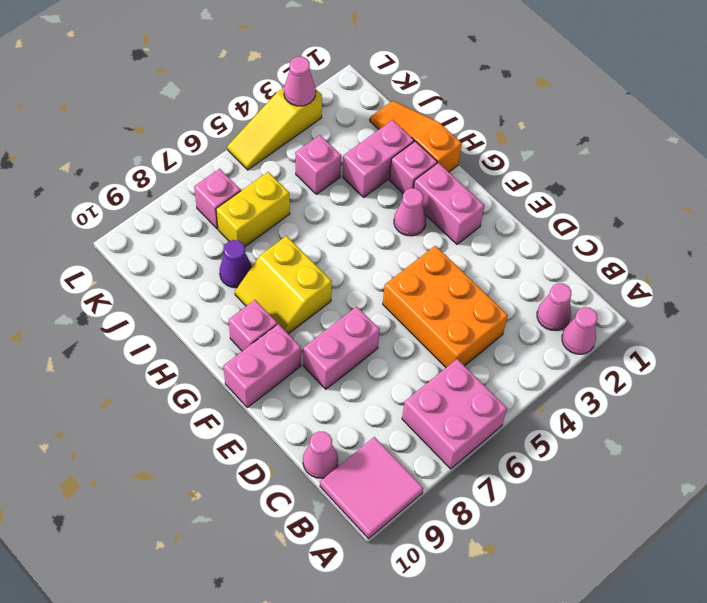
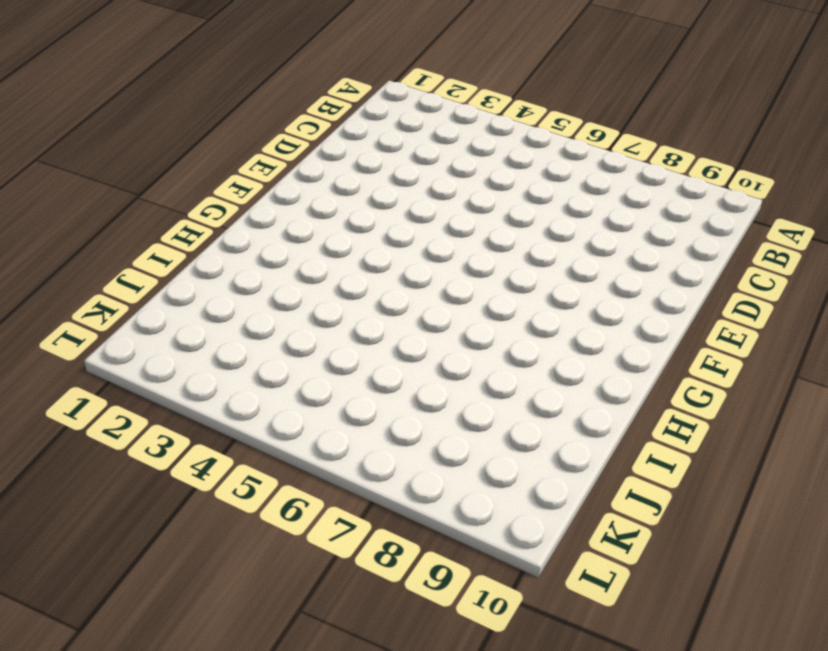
none -> pink 1x1 cone [562,307,597,354]
none -> pink 2x2 brick [402,359,507,469]
none -> pink 2x2 tile [320,437,423,539]

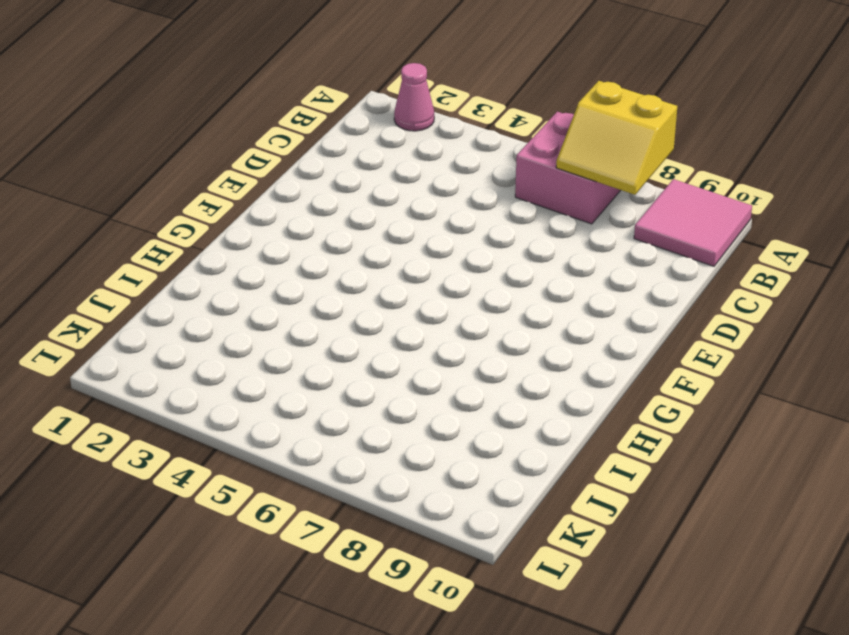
yellow 2x2 slope [556,81,677,195] -> yellow 2x2 slope turned to [235,236,332,334]
none -> pink 1x1 cone [537,283,571,331]
none -> orange 2x3 brick [383,246,508,367]
none -> pink 1x1 cone [303,432,338,478]

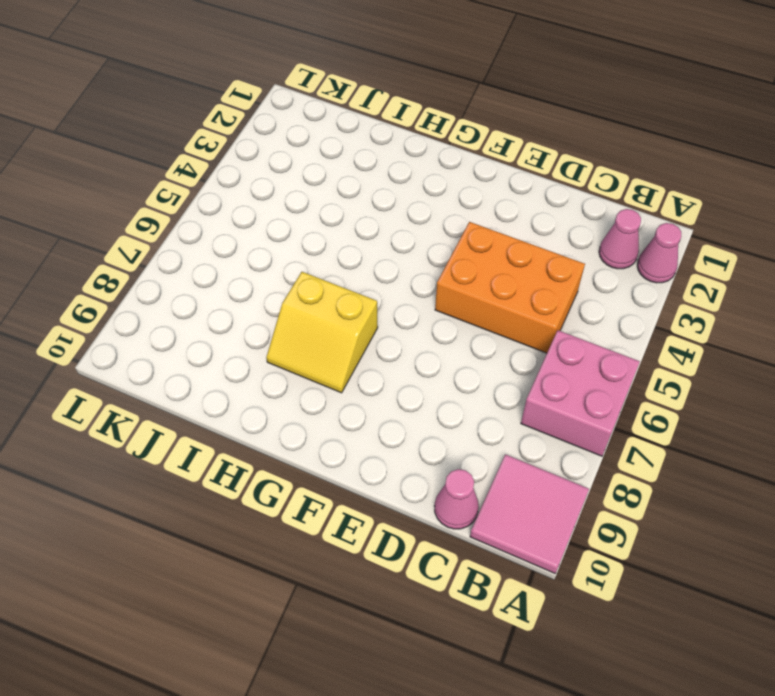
none -> pink 1x2 brick [303,306,380,389]
none -> pink 1x2 brick [414,163,484,244]
none -> pink 1x2 brick [223,324,301,407]

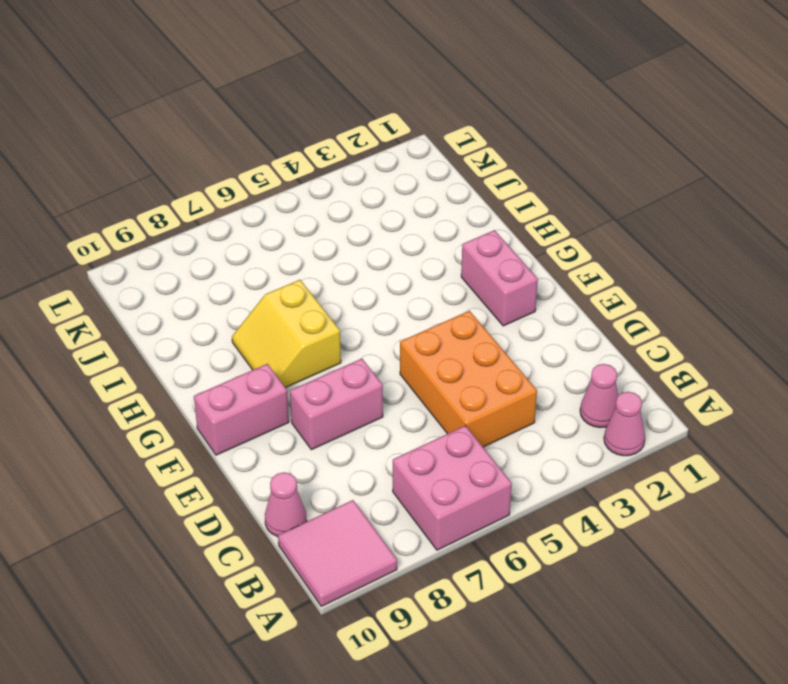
none -> pink 1x1 cone [394,188,426,236]
none -> pink 1x1 brick [229,300,277,351]
none -> orange 1x3 slope [370,101,462,172]

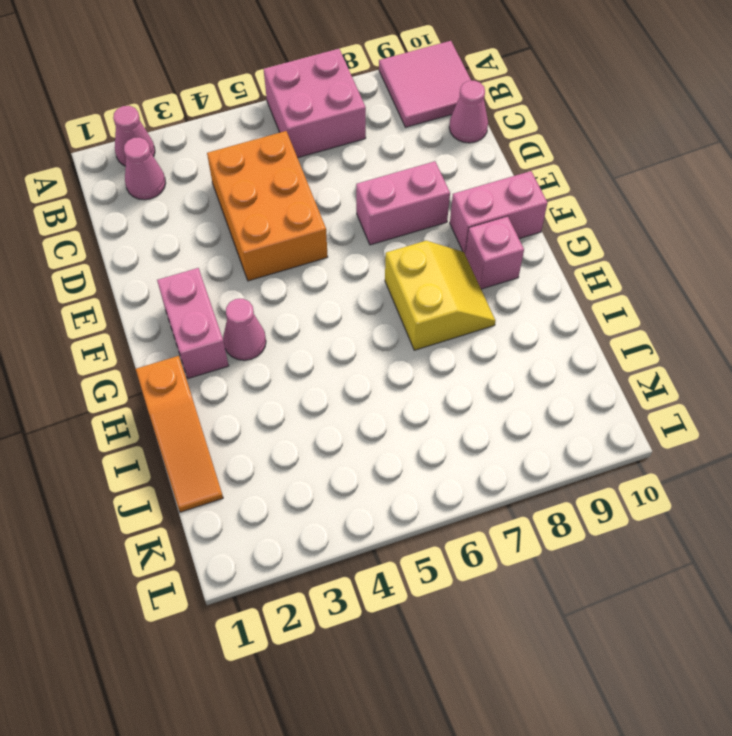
none -> pink 1x1 brick [389,141,437,193]
none -> pink 1x2 brick [343,120,414,197]
none -> purple 1x1 cone [220,240,252,288]

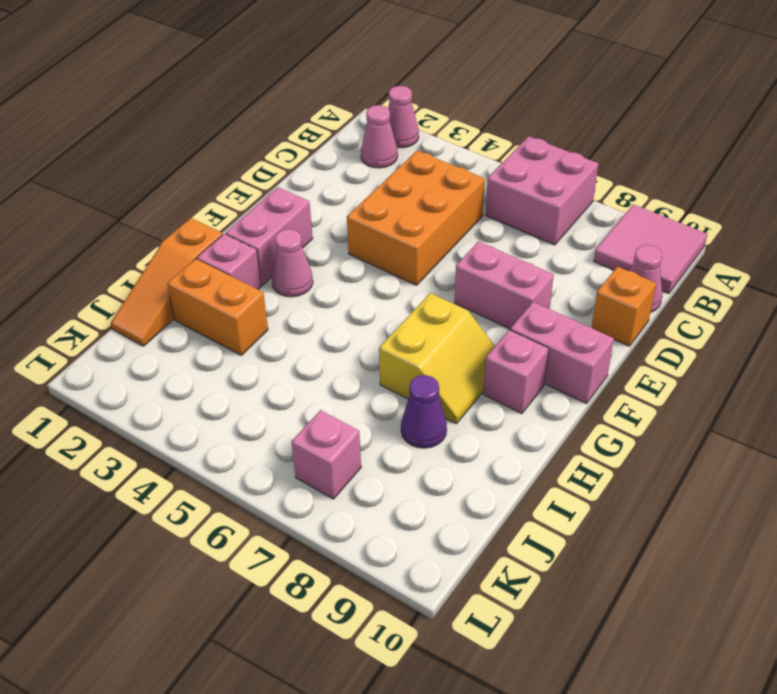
orange 1x1 brick [592,267,656,346] -> none
orange 1x2 brick [167,259,268,355] -> pink 1x2 brick [343,120,414,197]
none -> pink 1x1 brick [295,135,341,194]
none -> yellow 1x2 brick [216,172,290,247]
none -> yellow 1x3 slope [227,88,322,170]

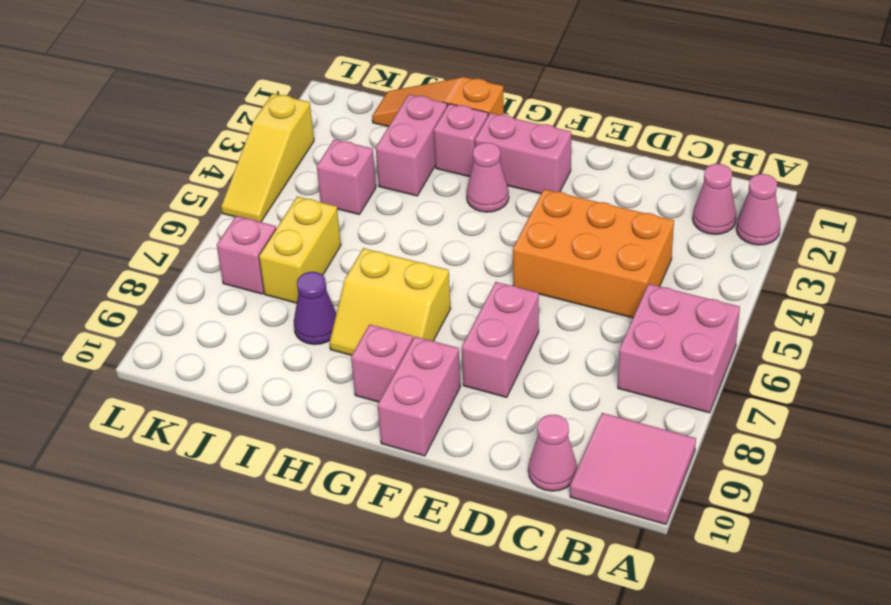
none -> pink 1x1 cone [284,56,316,106]

